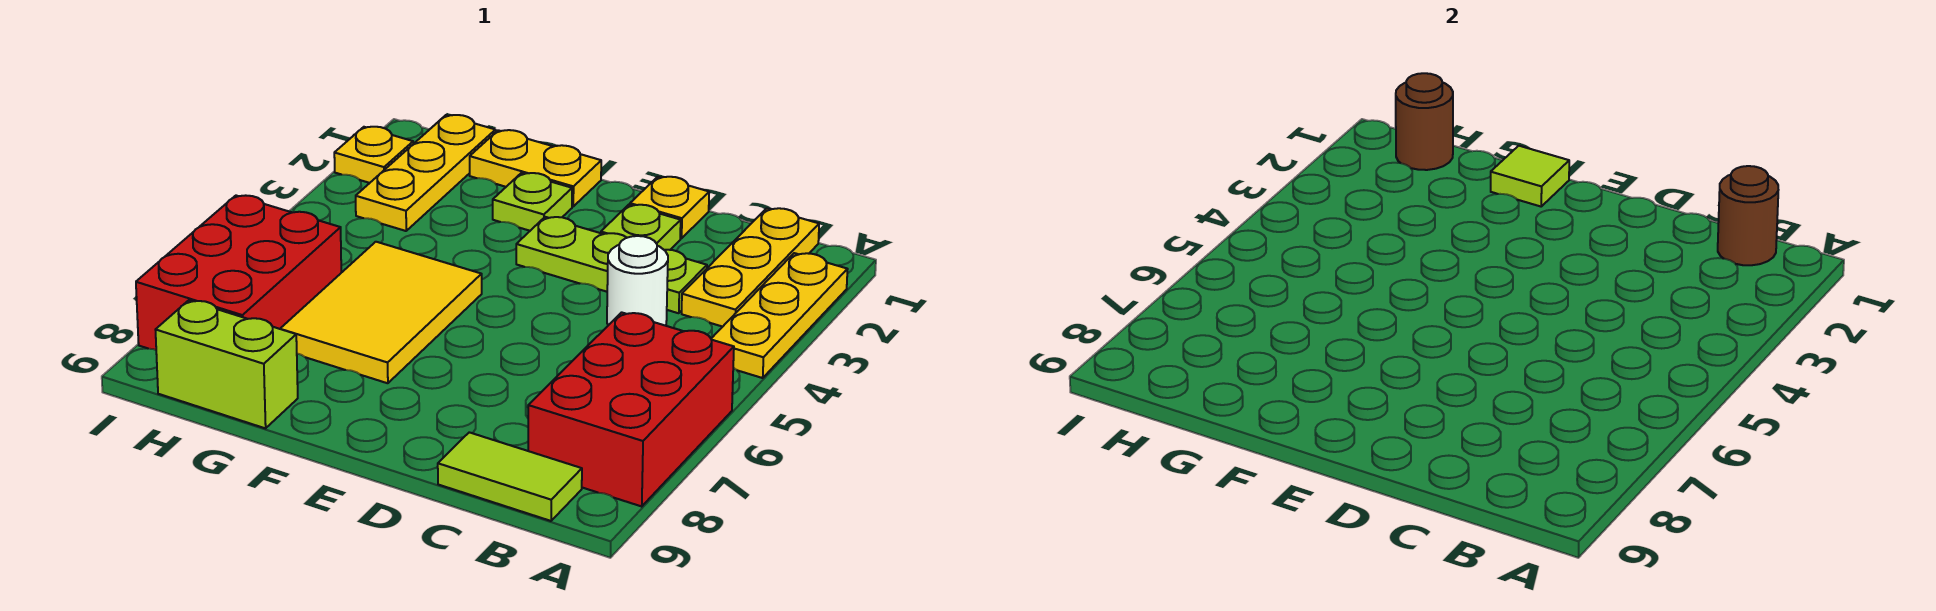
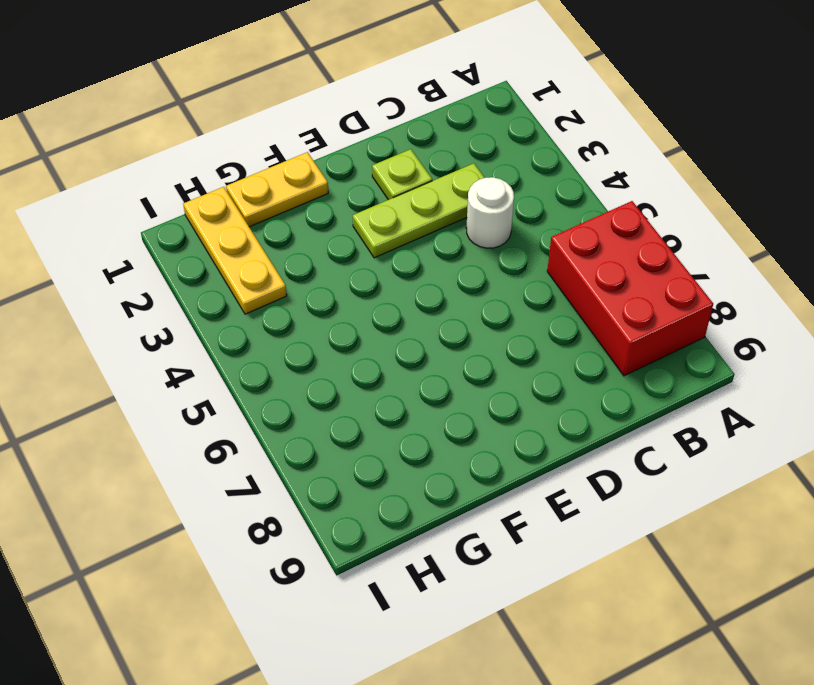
none -> yellow 1x3 plate [711,253,848,378]
none -> yellow 1x3 plate [682,208,819,327]
none -> lime 1x2 tile [438,432,582,521]

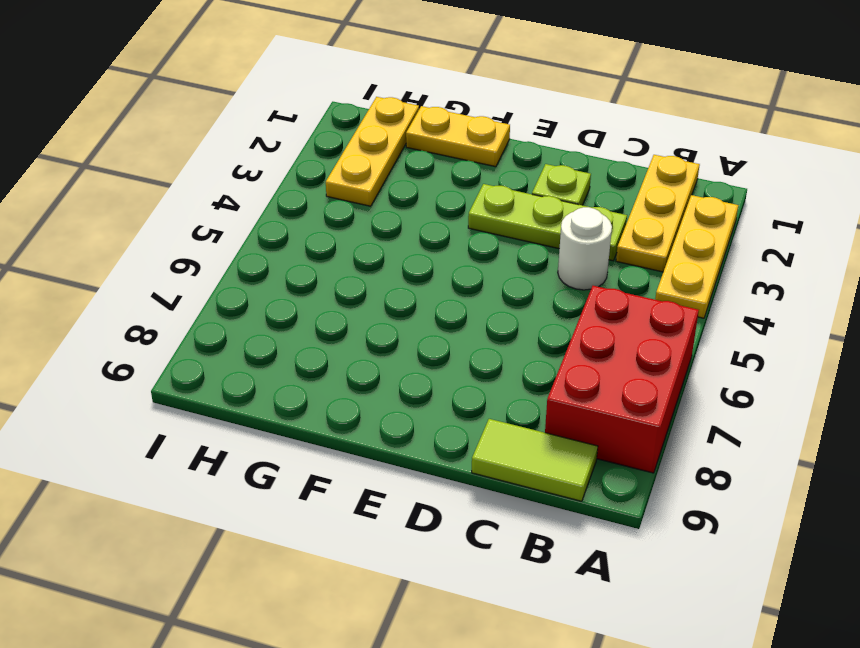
none -> yellow 1x1 plate [630,177,709,239]
none -> lime 1x1 plate [493,173,572,231]
none -> yellow 2x3 tile [280,242,482,383]

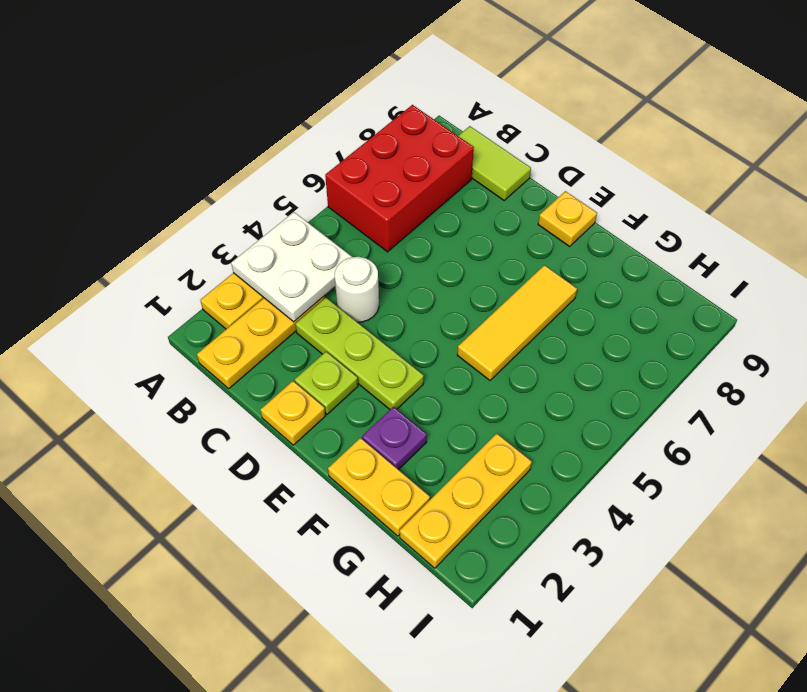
white 2x2 plate [231,212,352,322] -> none
yellow 1x1 plate [538,191,597,246] -> yellow 1x1 plate moved to [334,127,413,183]
purple 1x1 plate [362,407,427,470] -> lime 1x1 plate [493,173,572,231]
yellow 1x3 tile [457,265,577,380] -> yellow 2x3 tile [280,242,482,383]
none -> lime 1x2 brick [156,300,298,428]
none -> red 2x3 brick [136,195,341,350]
none -> brown 1x1 round brick [1718,166,1778,265]

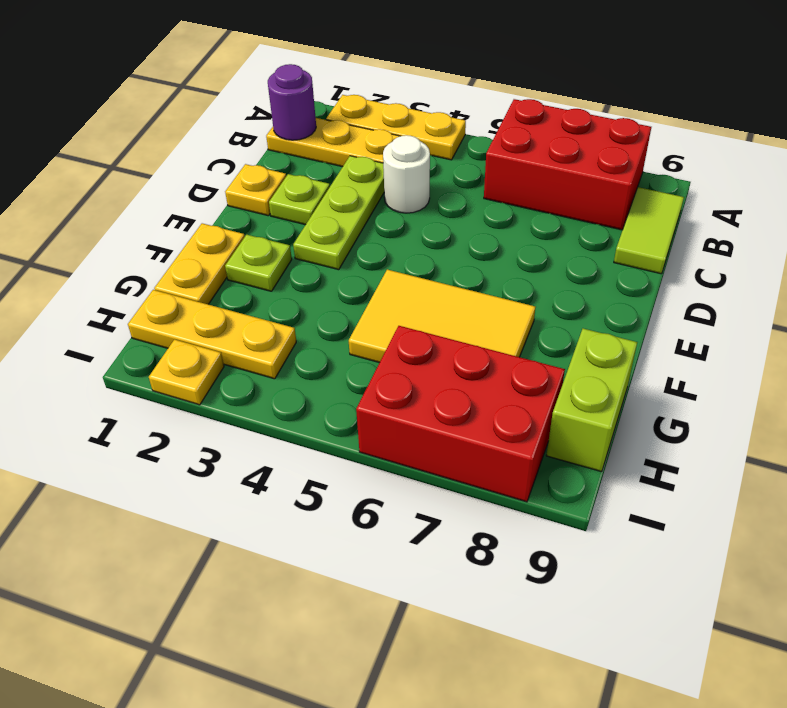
purple 1x1 round brick [268,64,316,140] -> brown 1x1 round brick [1718,166,1778,265]
none -> lime 1x1 tile [1491,146,1569,206]
none -> brown 1x1 round brick [1396,73,1453,170]

